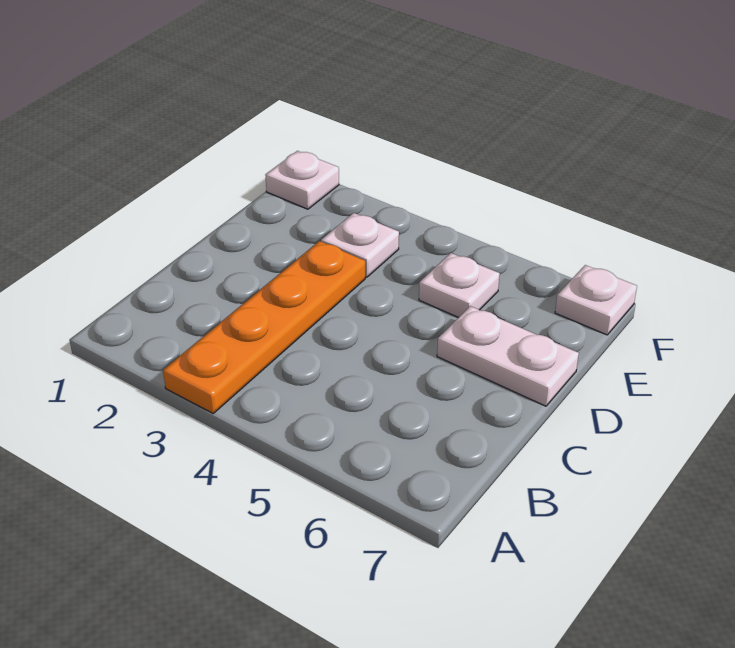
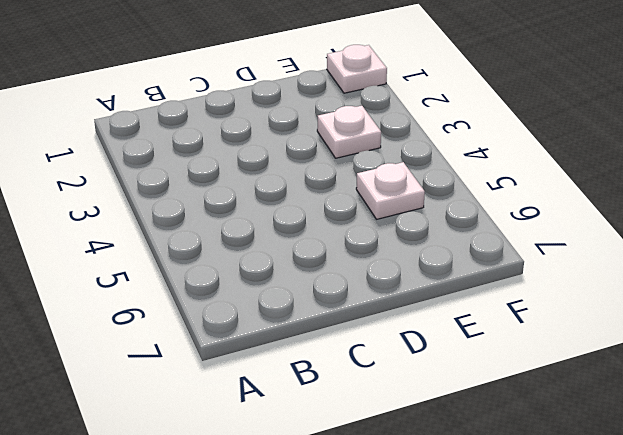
none -> orange 1x4 plate [163,241,365,413]
none -> white 1x2 plate [437,306,579,406]

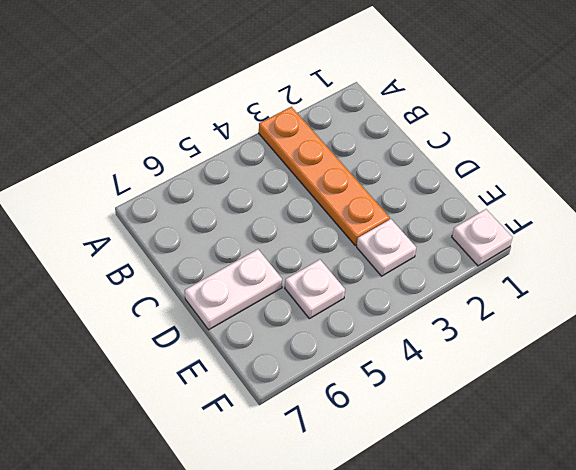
none -> white 1x1 plate [555,265,637,335]

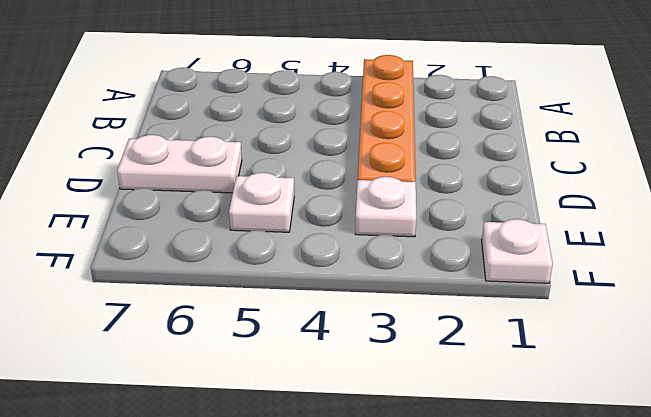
none -> white 1x1 plate [555,265,637,335]

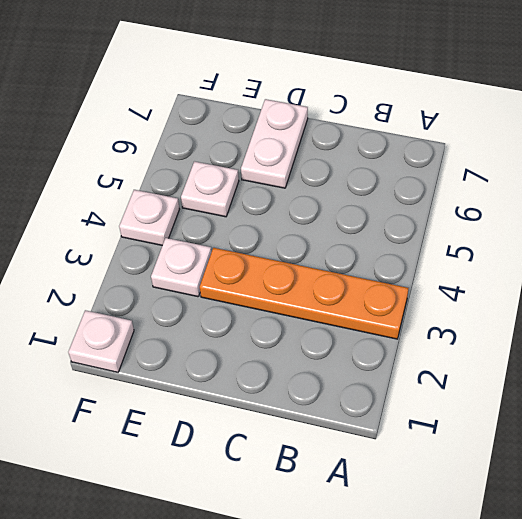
white 1x1 plate [119,190,180,245] -> white 1x1 plate moved to [555,265,637,335]

